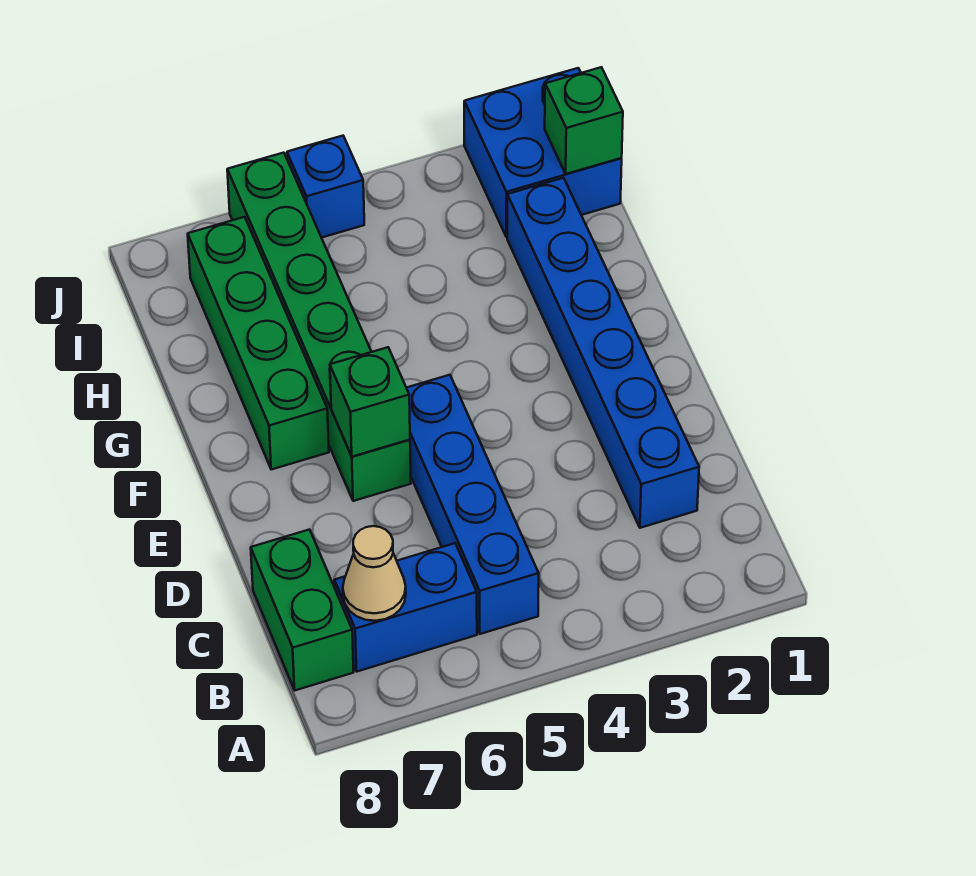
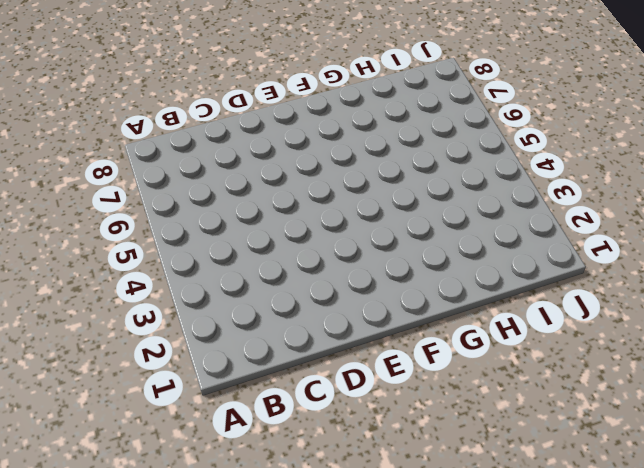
none -> blue 1x4 brick [407,375,539,634]
none -> blue 1x2 brick [334,543,477,671]

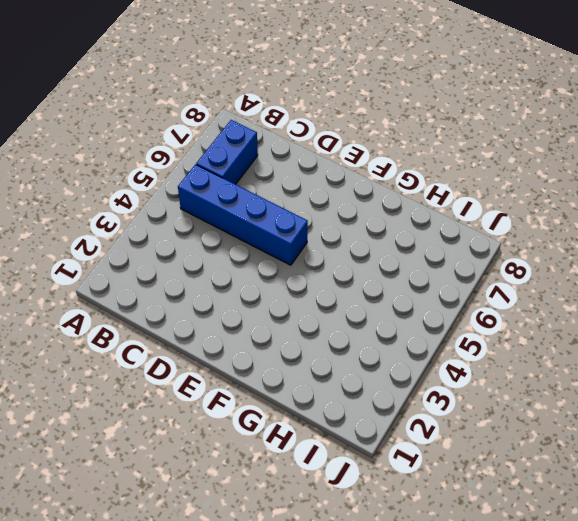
none -> green 1x2 brick [251,530,354,690]
none -> blue 1x6 brick [507,178,699,528]

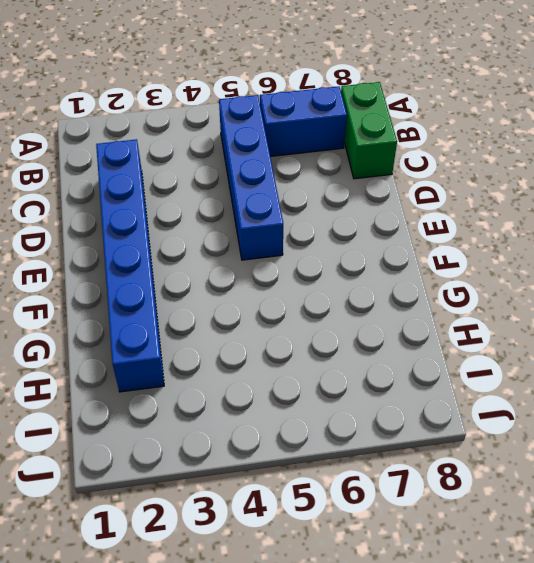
none -> green 1x6 brick [227,153,411,501]
none -> green 1x4 brick [188,217,329,469]

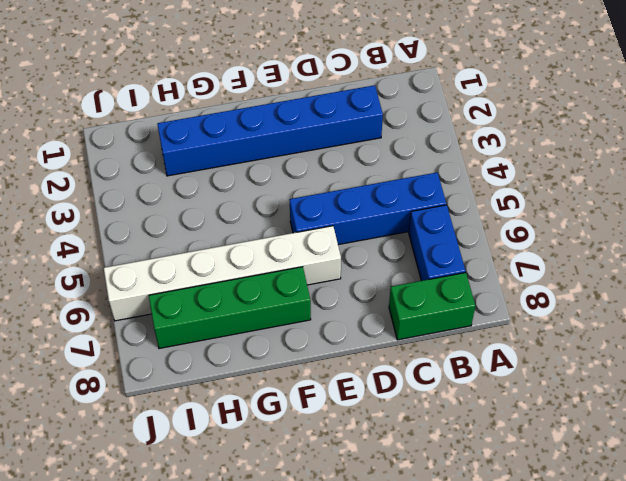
white 1x6 brick [104,226,341,321] -> green 1x6 brick [227,153,411,501]
none -> blue 2x2 brick [464,68,622,237]
none -> blue 1x1 brick [287,136,364,238]

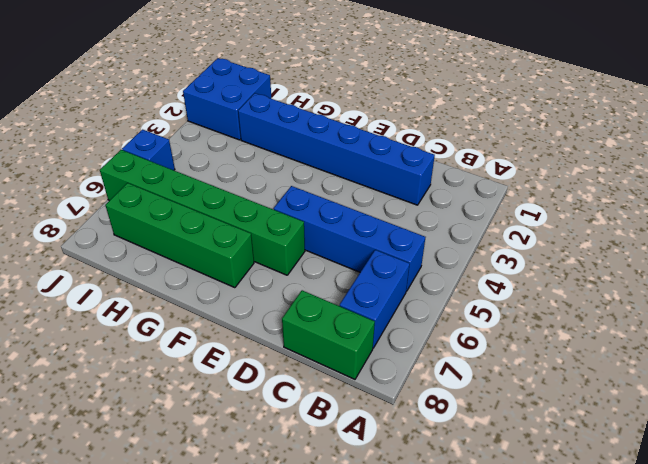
none -> tan 1x1 cone [343,526,406,621]
none -> green 1x1 brick [330,347,410,457]

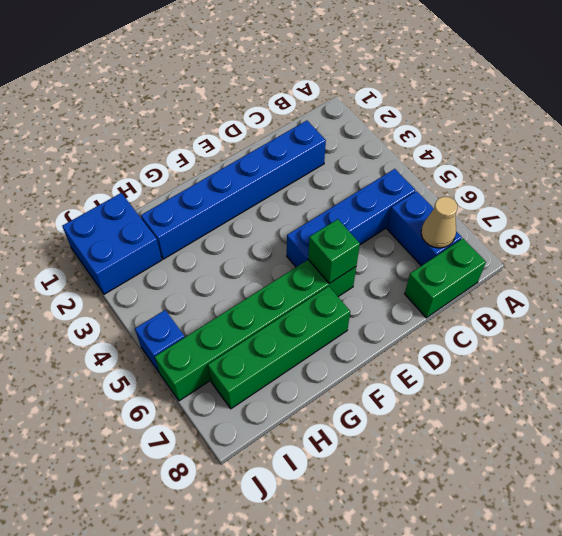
none -> green 1x1 brick [545,67,623,174]

